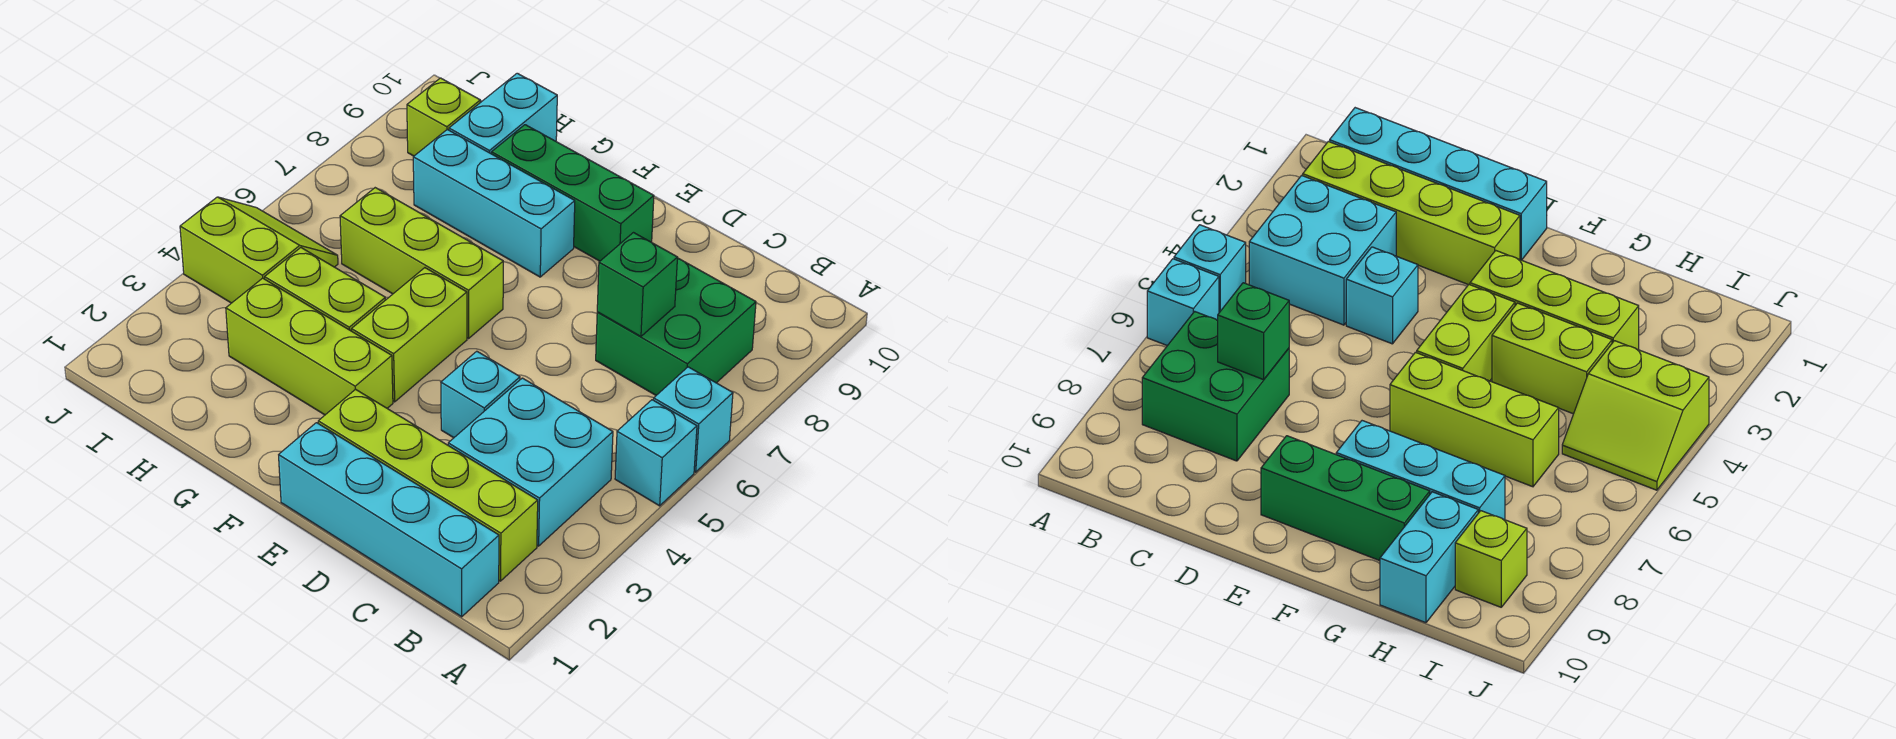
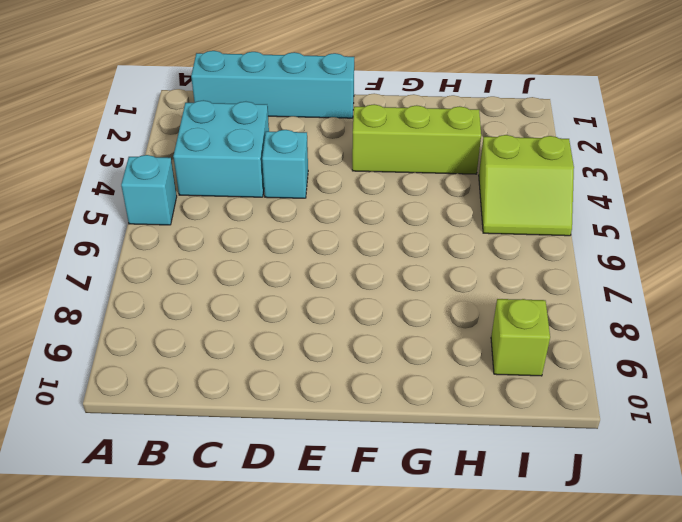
none -> cyan 1x1 brick [654,367,733,472]
none -> lime 1x4 brick [318,389,538,581]
none -> green 2x2 brick [596,258,756,395]

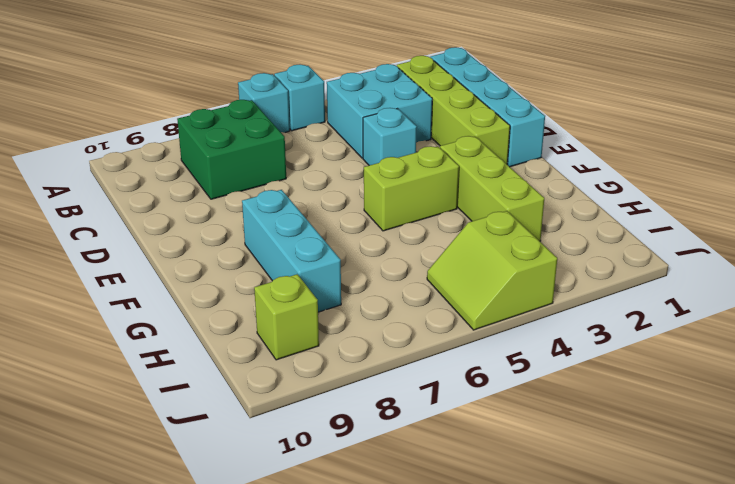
none -> green 1x3 brick [492,125,654,261]
none -> lime 1x3 brick [340,188,503,338]
none -> lime 1x2 brick [265,248,385,331]

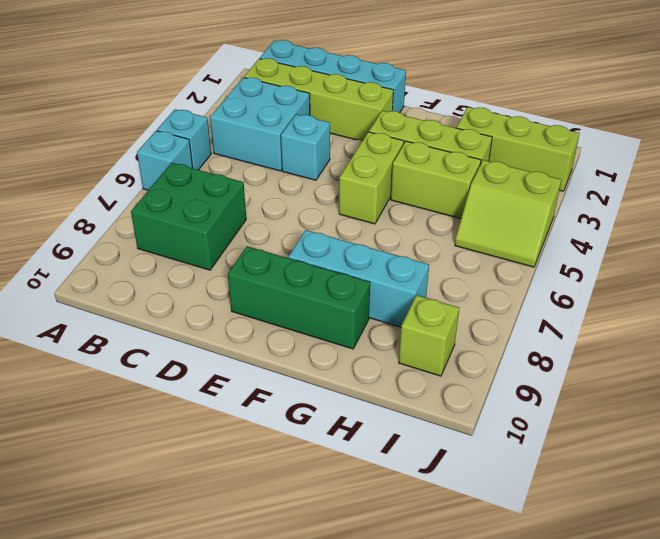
lime 1x3 brick [457,107,580,191] -> lime 1x3 brick moved to [340,188,503,338]
none -> cyan 1x2 brick [449,73,557,154]
none -> green 1x1 brick [597,233,678,336]

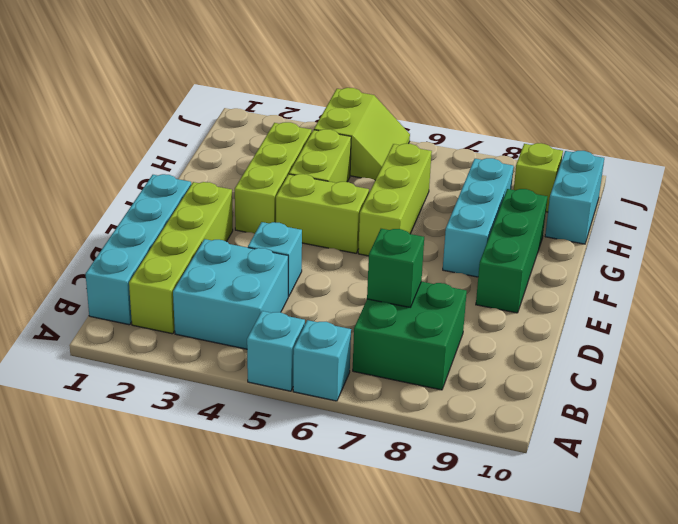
cyan 1x2 brick [545,151,604,244] -> cyan 1x2 brick turned to [449,73,557,154]

